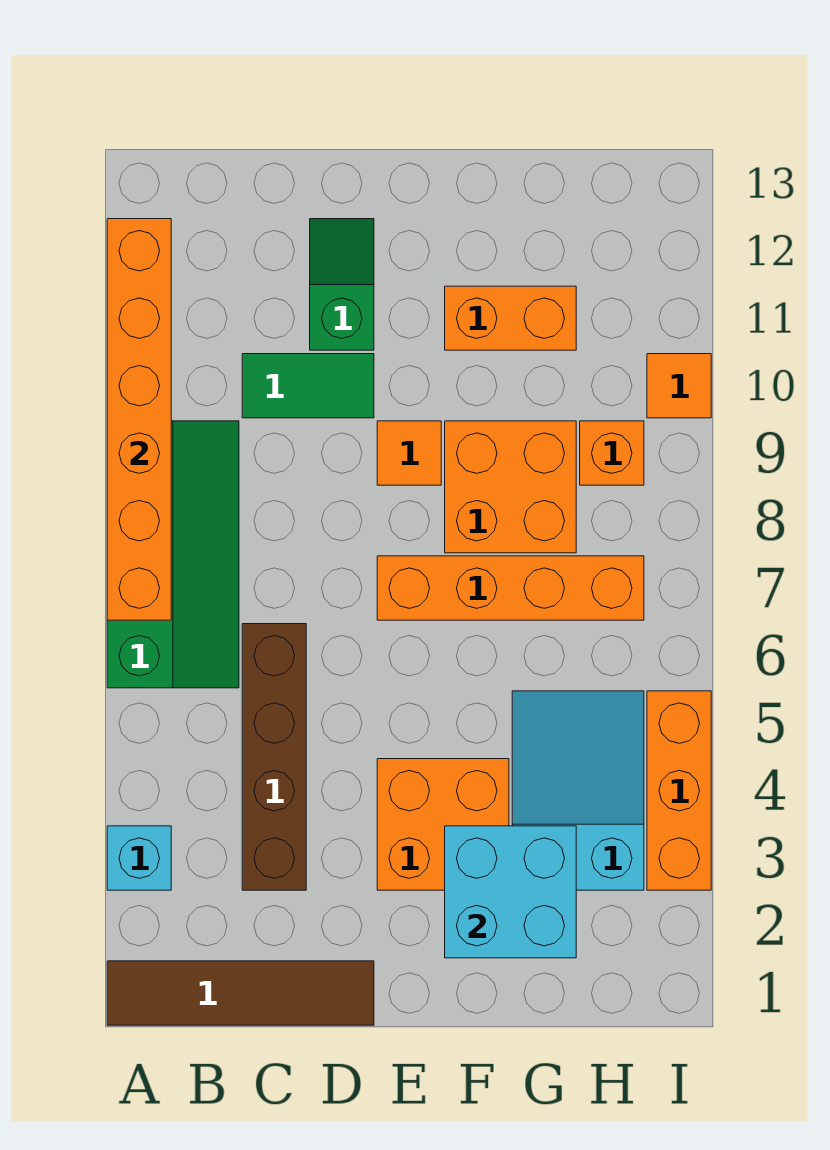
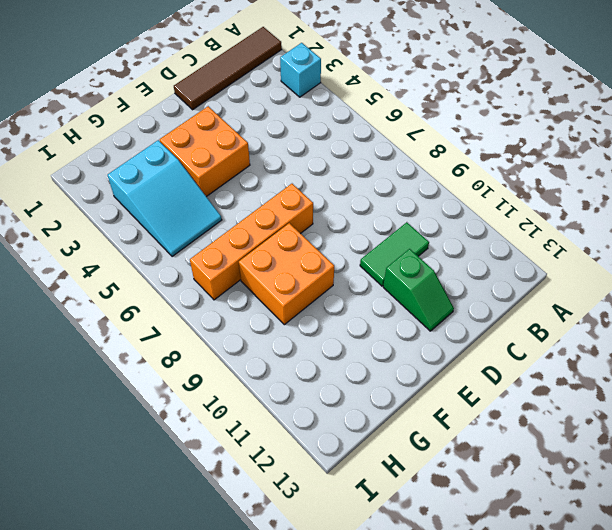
none -> green 2x4 slope [107,421,239,688]
none -> brown 1x4 brick [242,624,306,890]
none -> orange 1x1 tile [377,421,441,485]

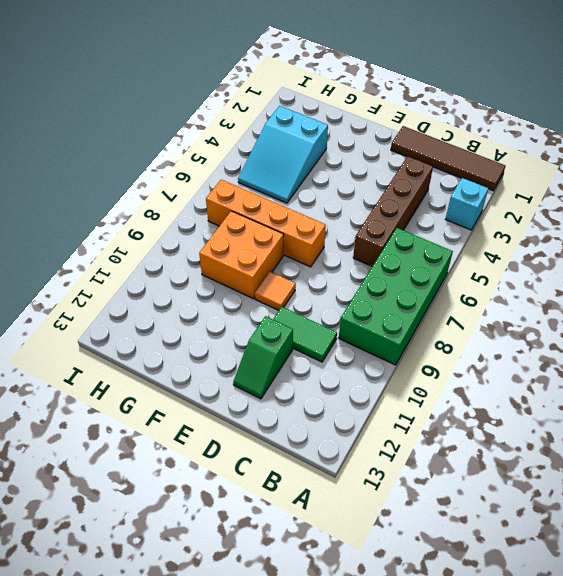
green 2x4 brick [339,228,453,365] -> green 2x4 slope [107,421,239,688]
none -> orange 2x2 brick [377,759,509,890]
none -> orange 1x2 brick [445,286,576,350]
none -> orange 1x1 brick [580,421,644,485]

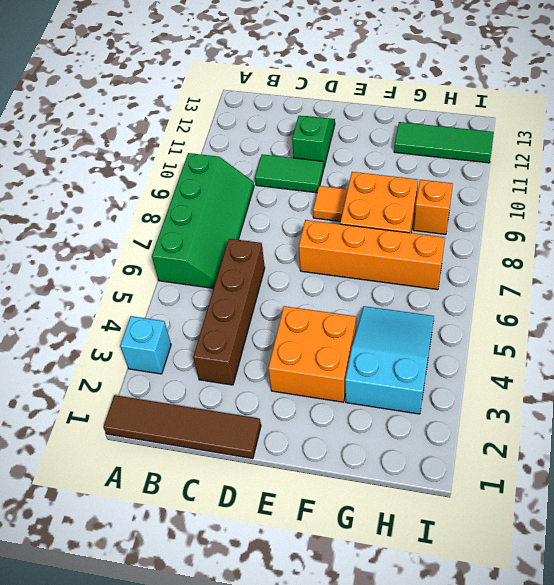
green 1x3 tile [394,122,494,163] -> none
none -> orange 1x2 brick [445,286,576,350]
none -> orange 1x3 brick [647,691,711,890]
none -> orange 1x1 tile [647,354,711,418]

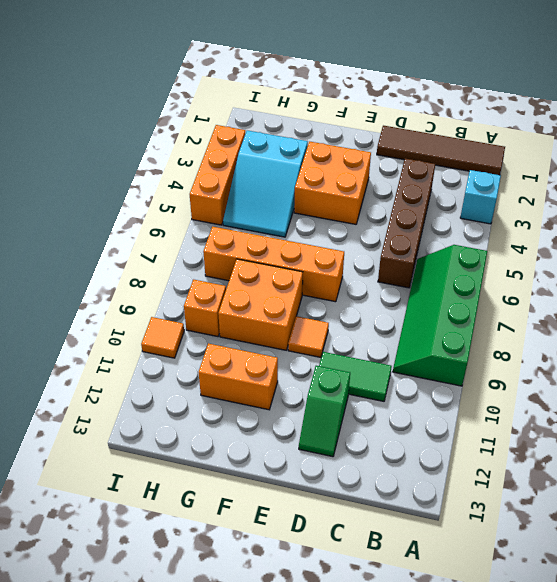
none -> orange 1x6 brick [107,219,171,620]
none -> cyan 2x2 brick [445,826,576,958]

